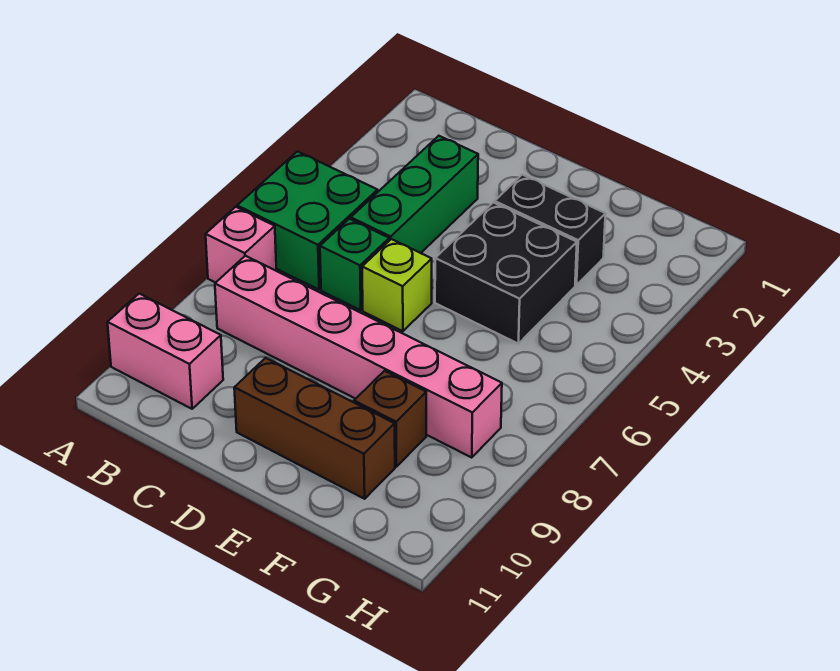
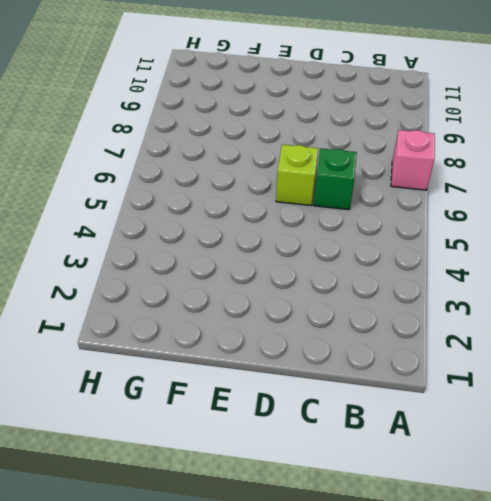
none -> green 2x2 brick [237,152,378,290]
none -> pink 1x2 brick [107,294,223,409]

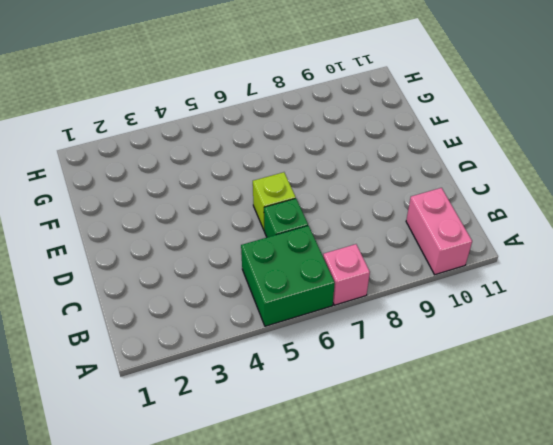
none -> pink 1x6 brick [215,256,502,458]
none -> green 1x3 brick [351,136,478,253]

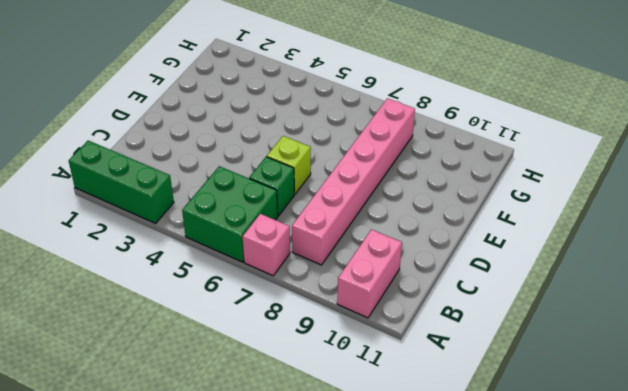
green 1x3 brick [69,141,174,223] -> green 1x3 brick moved to [351,136,478,253]
none -> brown 1x3 brick [234,358,395,499]
none -> black 1x2 brick [495,175,606,285]

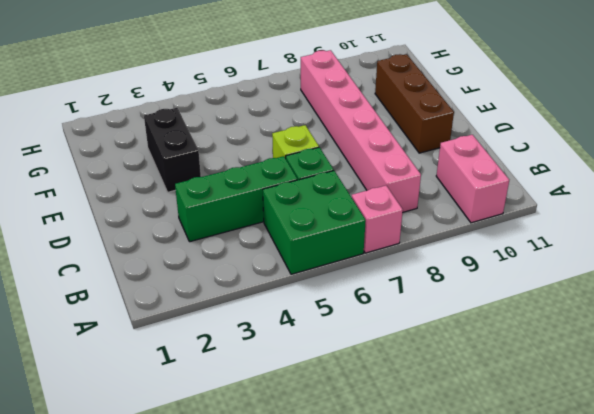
none -> black 2x2 brick [435,202,577,344]
none -> brown 1x1 brick [354,371,426,467]

